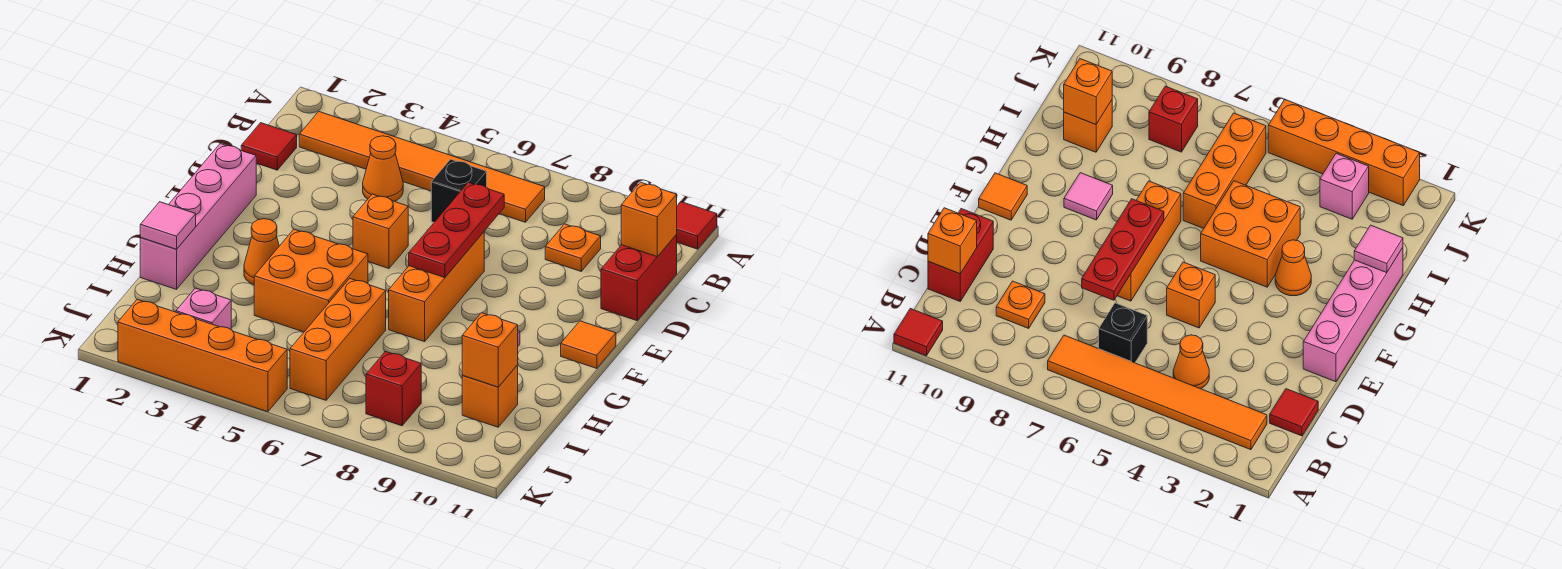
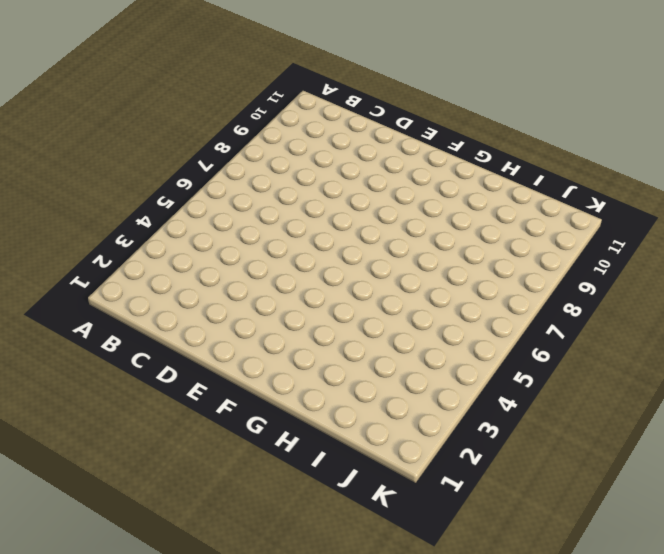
none -> red 1x1 tile [676,202,717,249]
none -> orange 1x6 tile [299,112,545,222]
none -> red 1x1 tile [241,123,297,170]

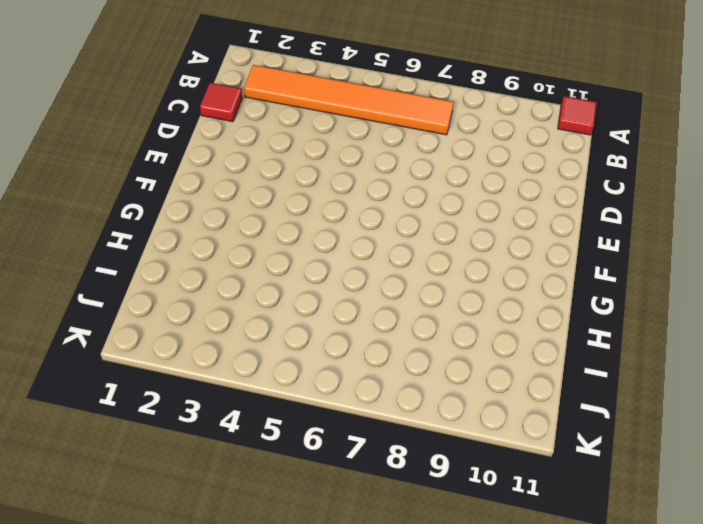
none -> orange 1x1 cone [363,136,403,201]
none -> black 1x1 brick [431,159,487,222]
none -> orange 1x1 plate [545,224,601,271]

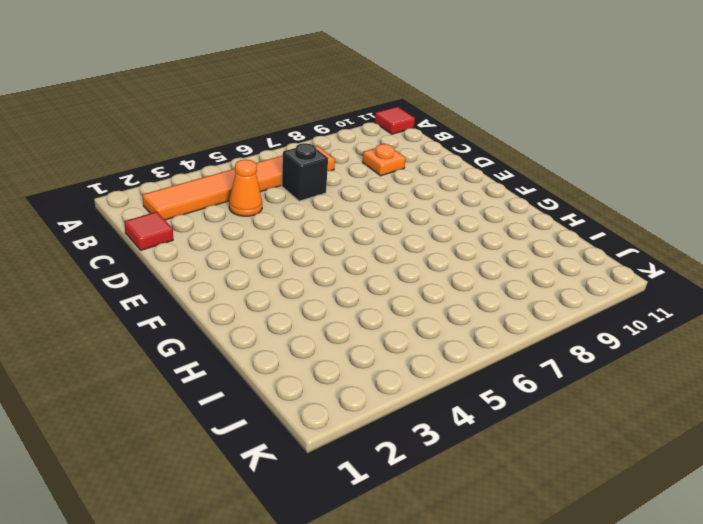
none -> red 1x2 brick [601,235,677,321]
none -> pink 1x4 brick [140,144,256,289]
none -> orange 1x1 brick [353,194,408,268]

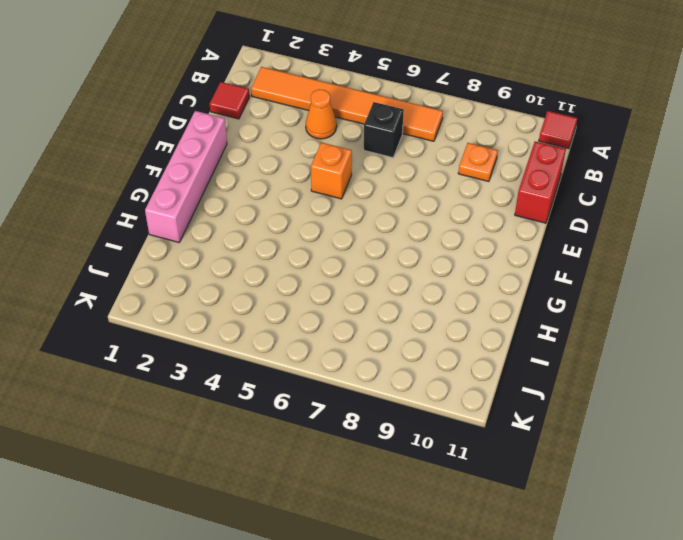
none -> orange 1x3 brick [389,232,484,342]
none -> orange 1x1 tile [561,321,616,368]
none -> orange 1x1 cone [244,219,279,284]

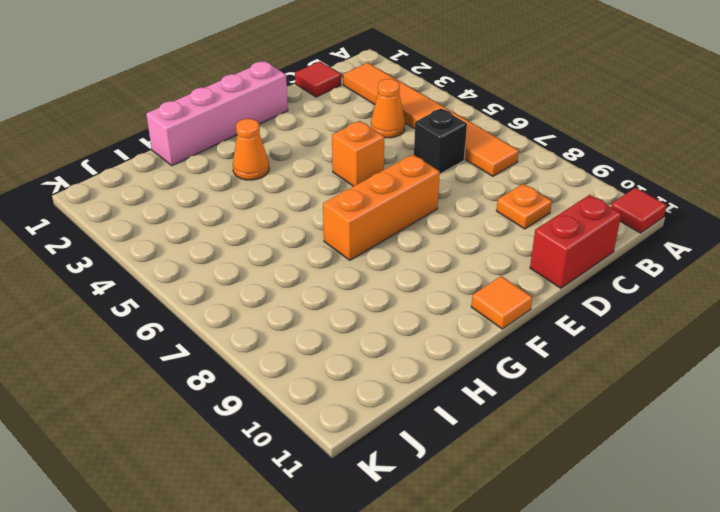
none -> orange 2x2 brick [254,229,368,332]
none -> pink 1x1 tile [1064,173,1113,220]
none -> orange 1x3 brick [290,279,386,400]

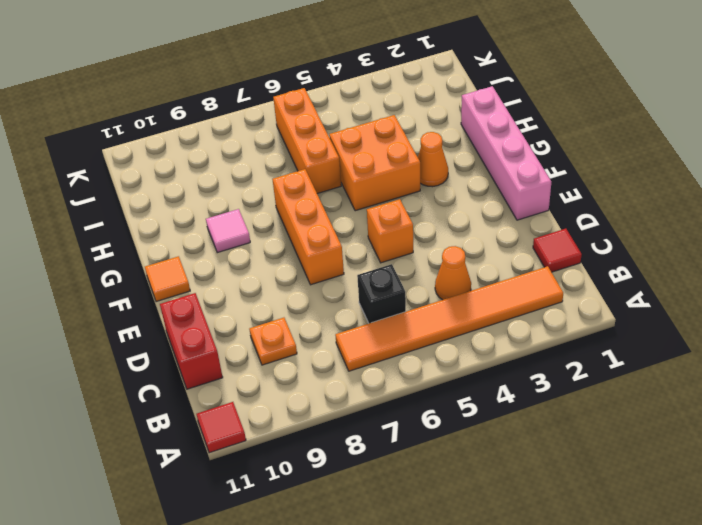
none -> orange 1x1 brick [462,365,518,427]
none -> pink 1x1 brick [176,288,231,329]
none -> red 1x1 brick [366,351,421,426]

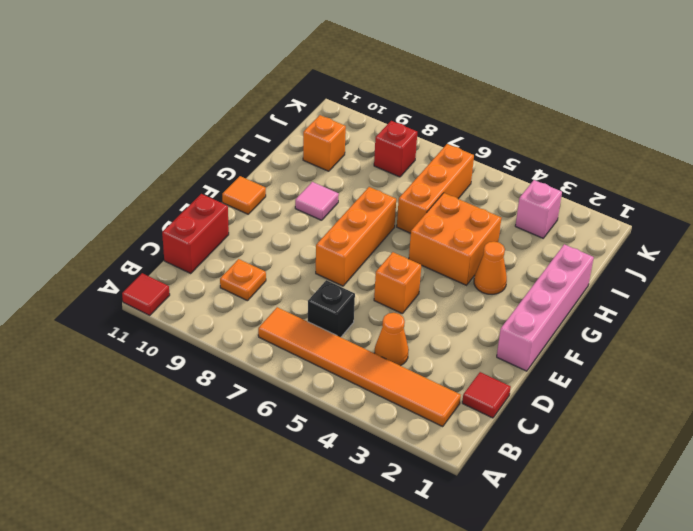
none -> orange 1x4 brick [118,299,287,412]
none -> orange 1x1 brick [621,182,677,257]
none -> red 1x3 plate [409,182,504,278]

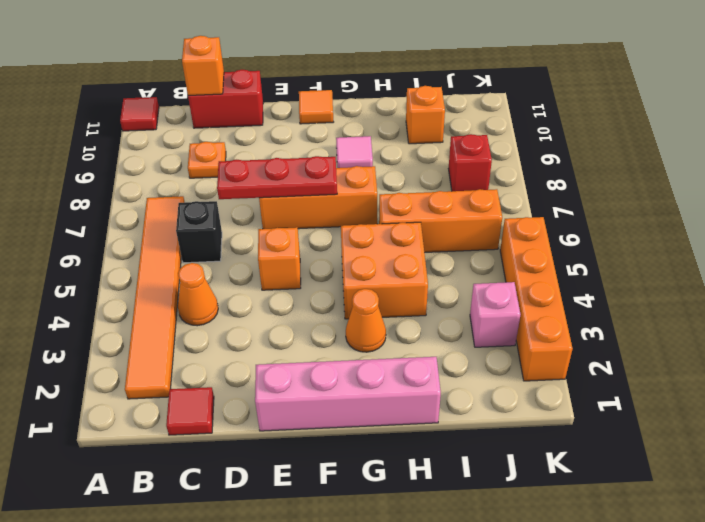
none -> pink 1x1 tile [140,202,196,249]
none -> orange 1x1 brick [462,313,518,387]

